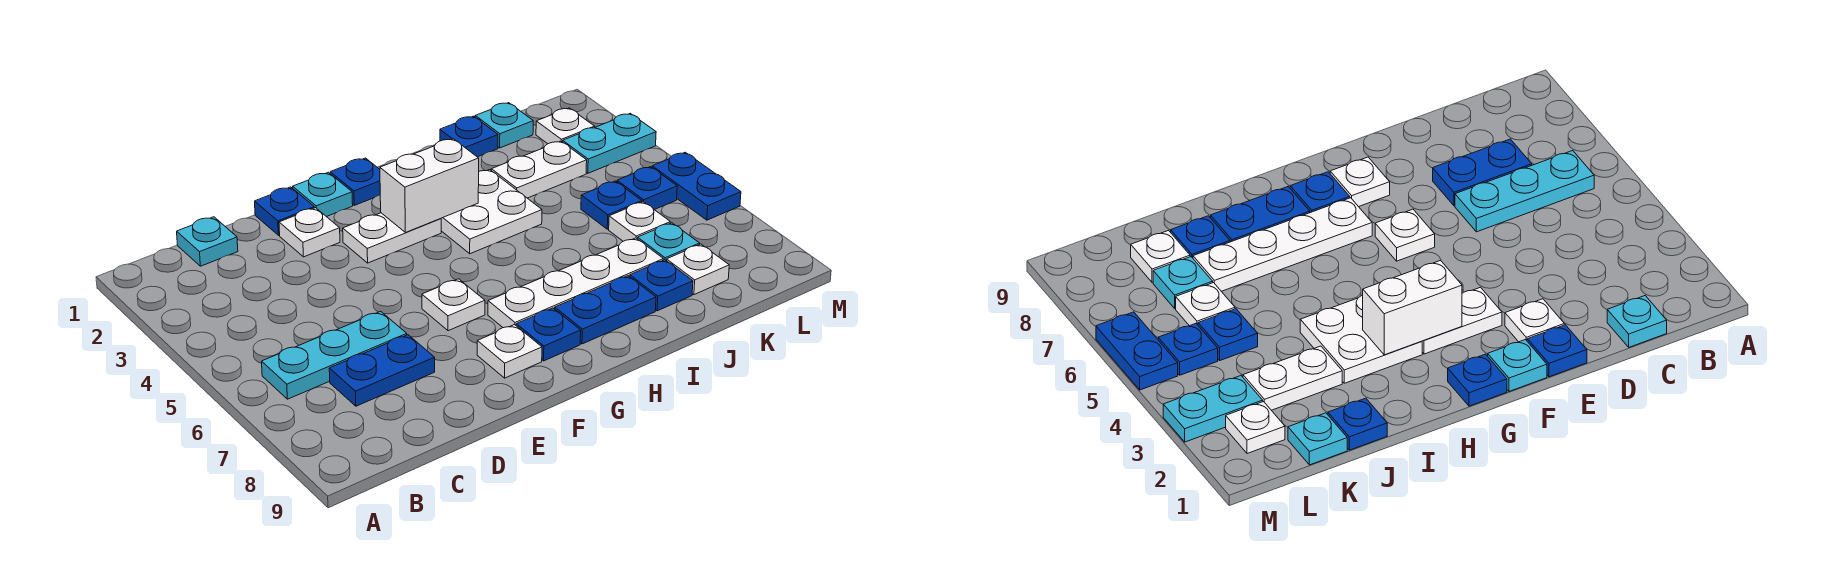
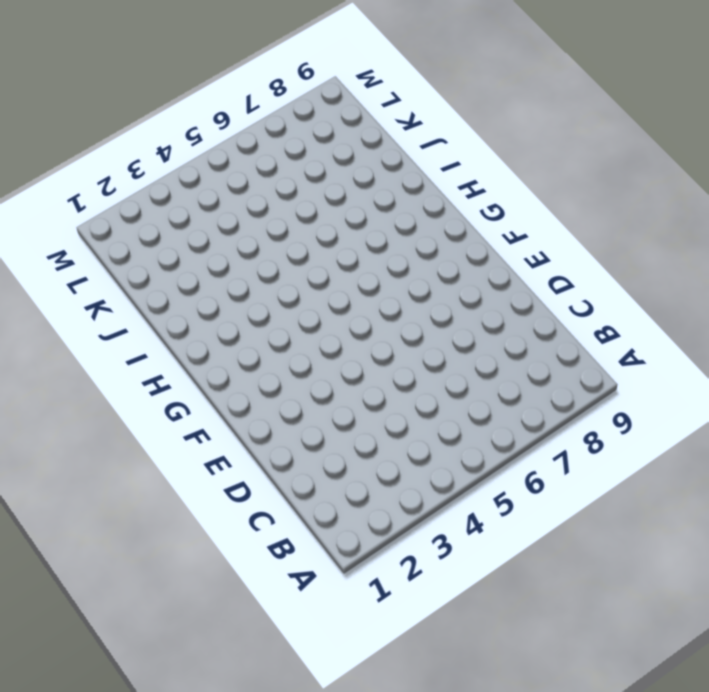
none -> cyan 1x3 plate [262,311,407,399]
none -> cyan 1x1 plate [177,217,238,266]
none -> blue 1x2 plate [329,335,435,406]

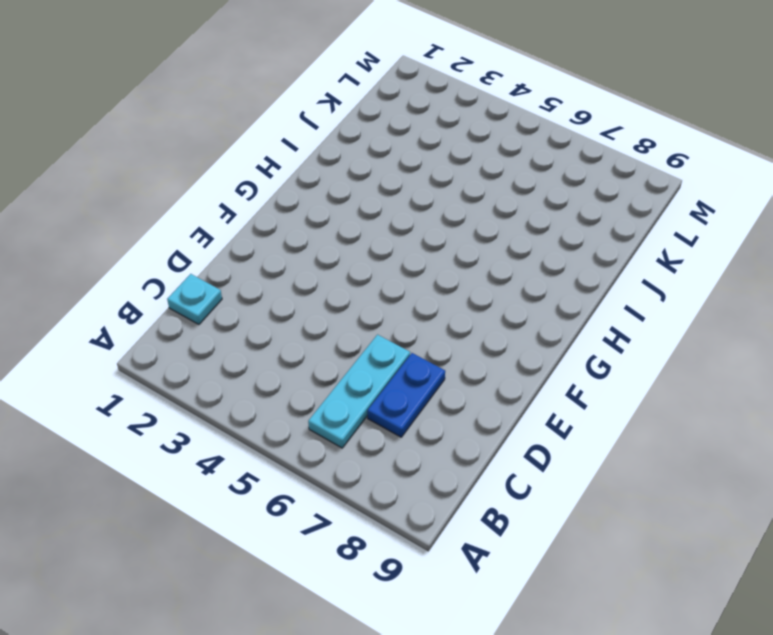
none -> blue 1x1 plate [255,187,314,235]
none -> white 1x1 plate [279,208,340,257]
none -> cyan 1x1 plate [293,172,353,217]

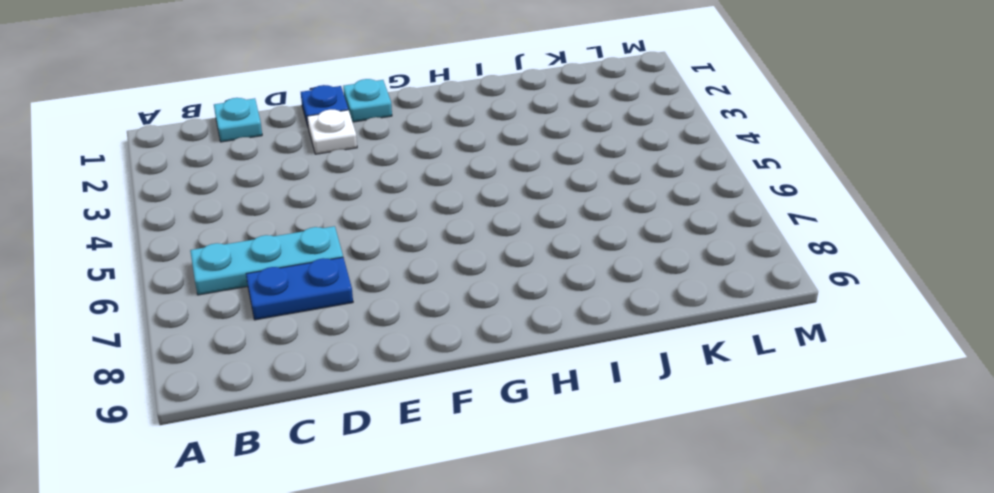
none -> white 1x2 plate [343,213,441,263]
none -> white 1x1 plate [422,279,485,331]
none -> white 1x1 plate [477,325,542,378]

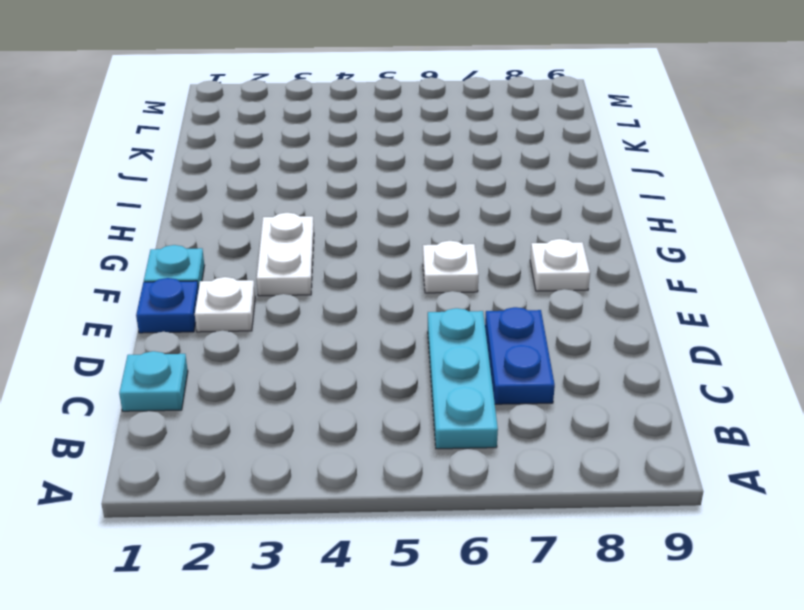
none -> blue 1x1 plate [330,158,380,205]
none -> white 1x4 plate [488,238,663,328]
none -> blue 1x1 plate [516,308,581,361]

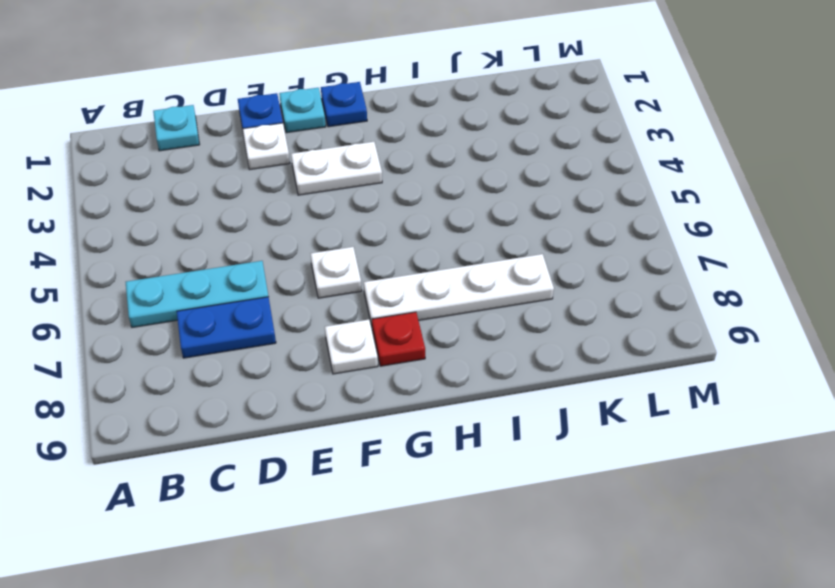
red 1x1 plate [372,312,425,366] -> blue 1x1 plate [516,308,581,361]
none -> white 2x2 plate [441,170,542,254]
none -> blue 1x2 plate [555,276,656,344]
none -> blue 1x1 plate [440,116,498,157]

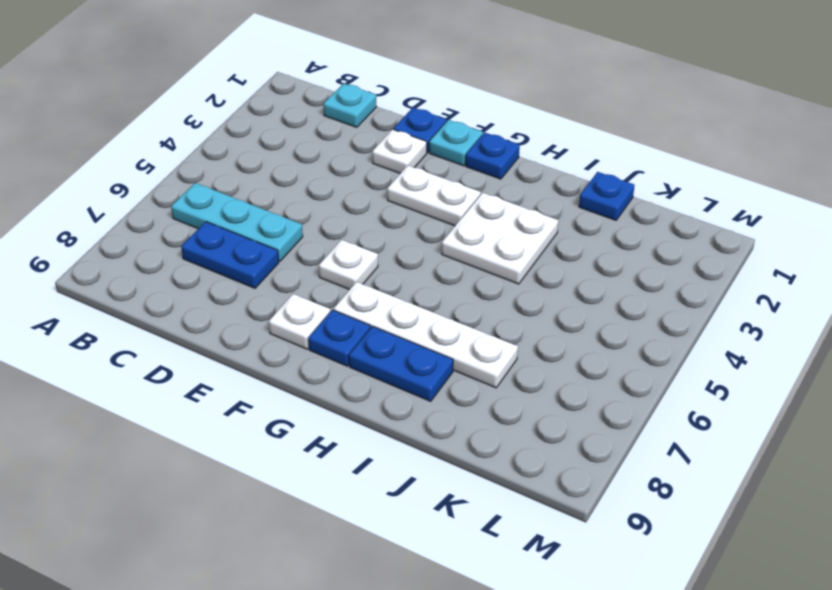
none -> white 1x2 plate [491,141,587,198]
none -> blue 1x1 plate [630,260,693,311]
none -> cyan 1x1 plate [475,103,533,148]

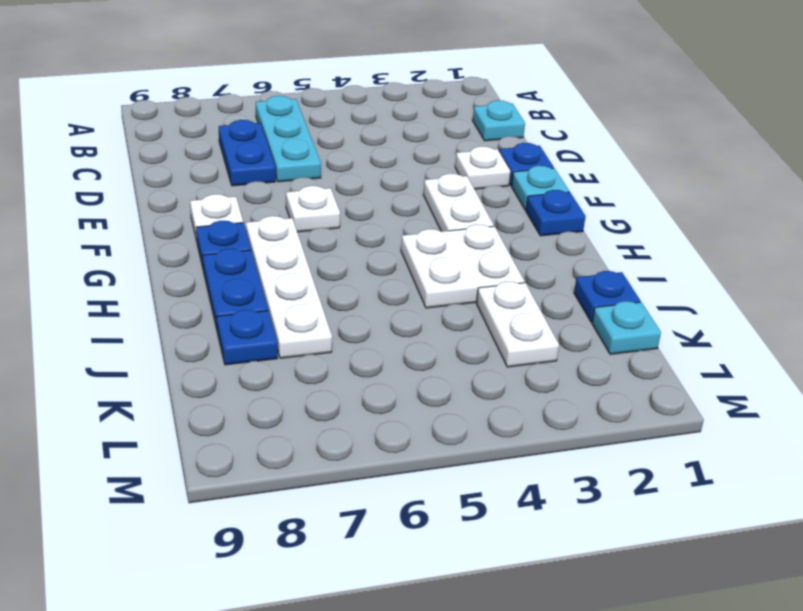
none -> blue 1x1 plate [581,181,642,229]
none -> white 1x1 plate [609,202,670,241]
none -> cyan 1x1 plate [638,223,700,261]

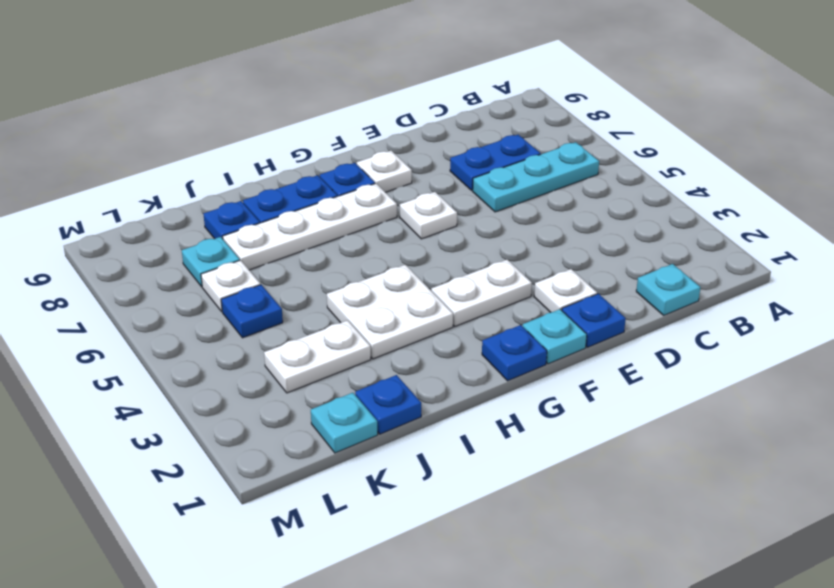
none -> white 1x1 plate [667,244,729,295]
none -> white 1x1 plate [536,108,595,144]
none -> cyan 1x2 plate [563,113,656,173]

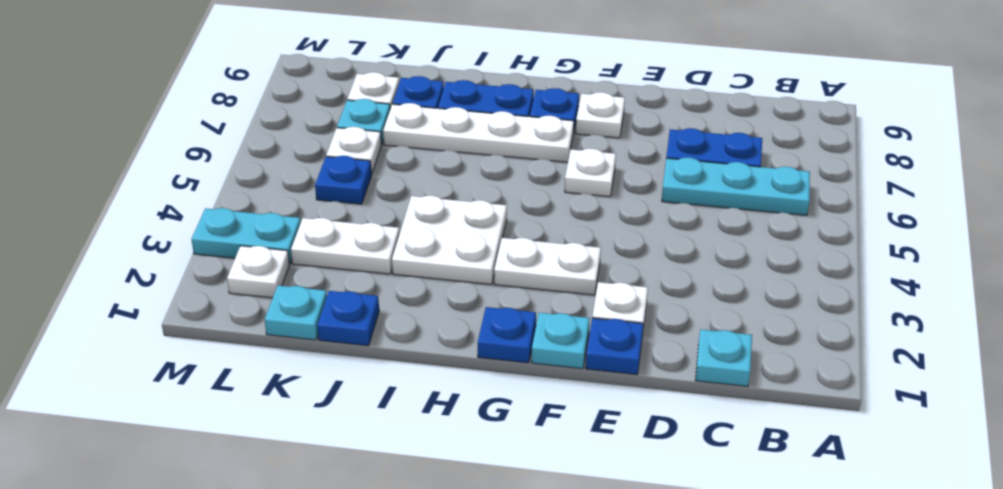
none -> blue 1x1 plate [617,167,677,210]
none -> blue 1x2 plate [652,152,741,220]
none -> white 1x2 brick [380,139,479,233]

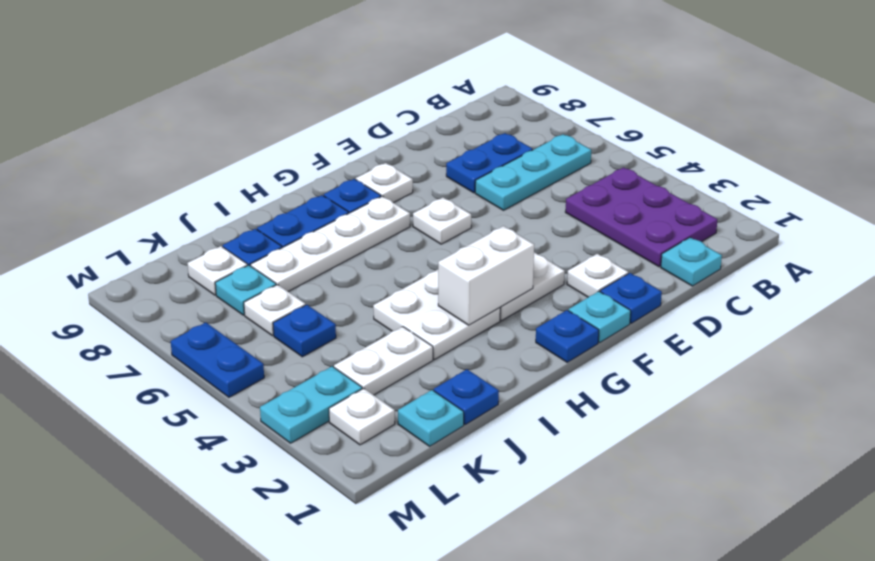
purple 2x3 plate [565,167,717,267] -> none
none -> blue 1x1 plate [617,167,677,210]

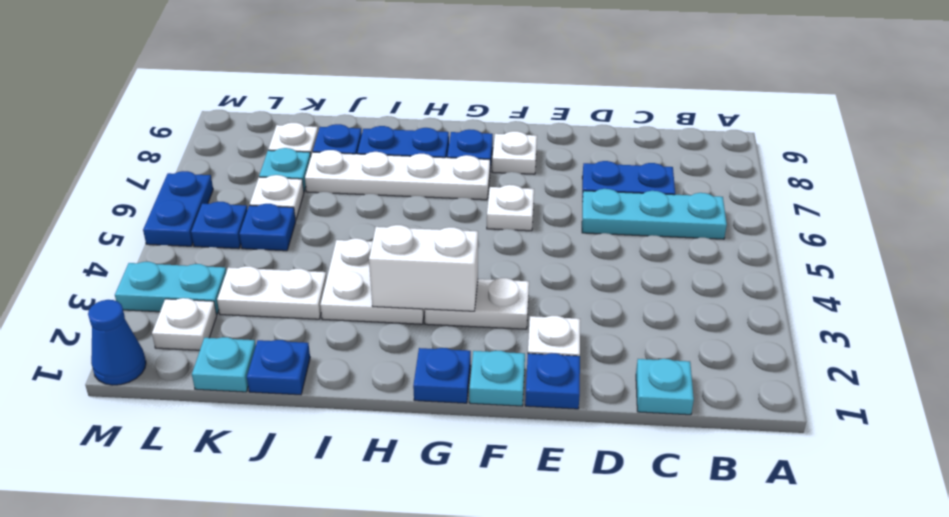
blue 1x1 cone [88,300,146,385] -> none

